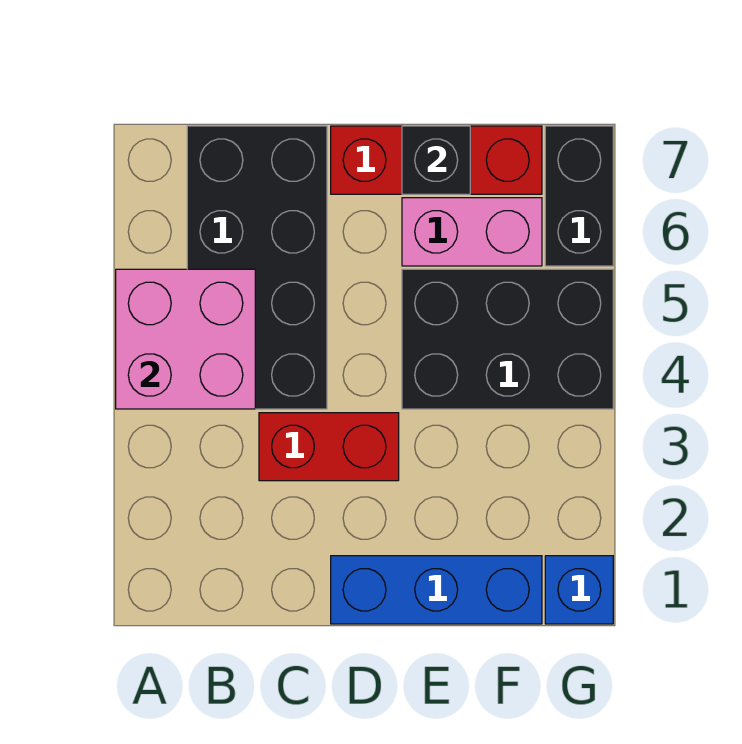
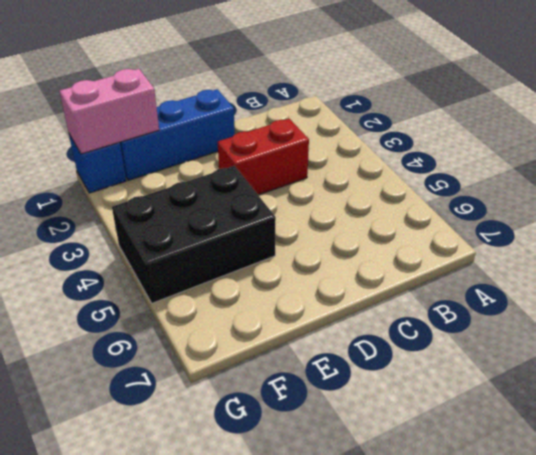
pink 1x2 brick [59,69,159,154] -> pink 1x2 brick moved to [402,198,542,266]
none -> black 2x4 brick [187,126,327,409]
none -> red 1x3 brick [331,126,542,194]

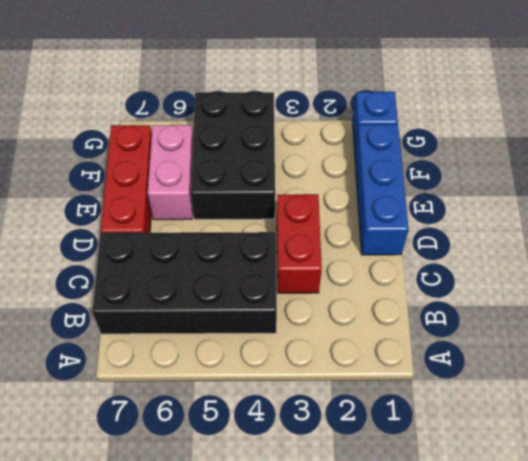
none -> black 1x2 brick [545,126,613,266]
none -> pink 2x2 brick [116,269,255,409]

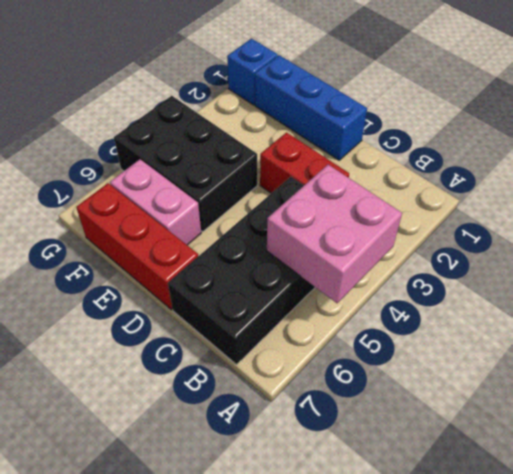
none -> black 1x2 brick [545,126,613,266]
none -> black 1x1 brick [402,126,470,194]

